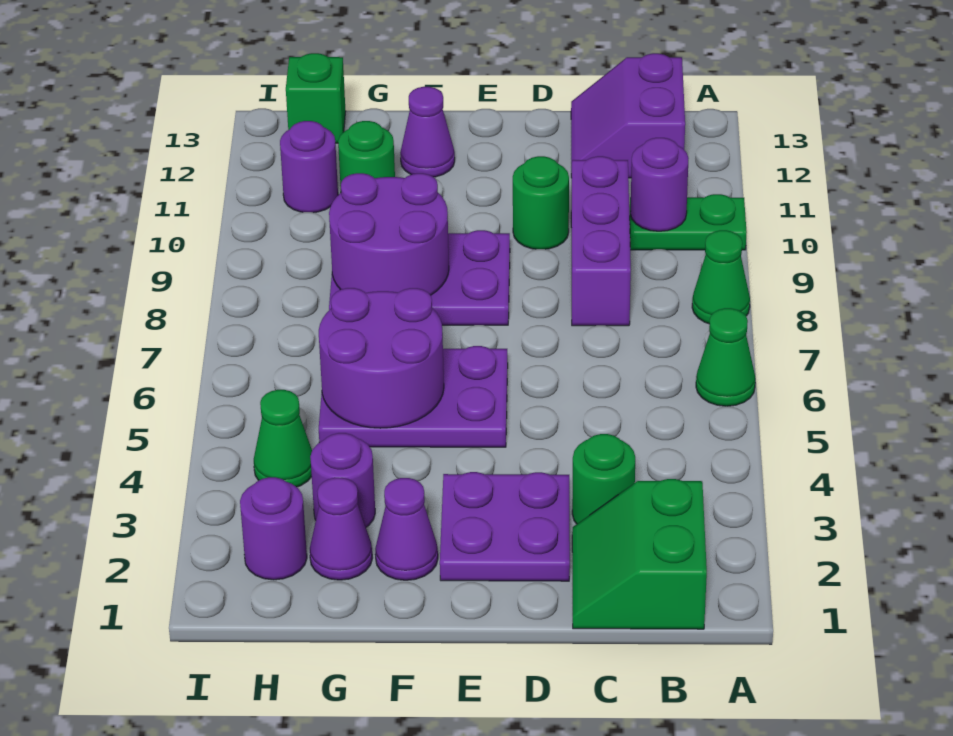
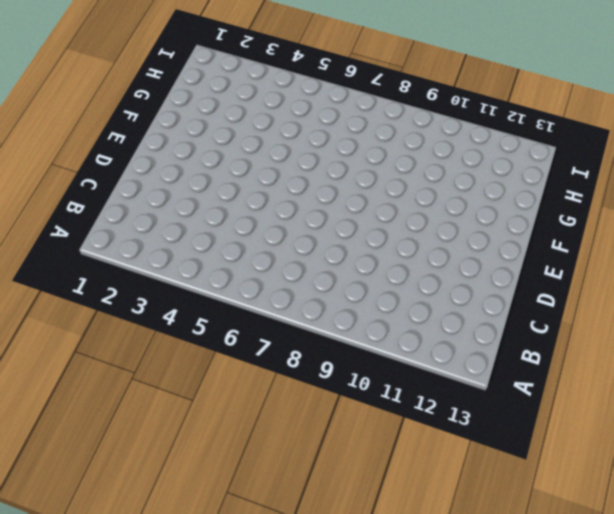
none -> green 1x1 cone [696,308,755,406]
none -> green 1x1 cone [692,230,750,324]
none -> green 1x2 plate [630,194,747,250]

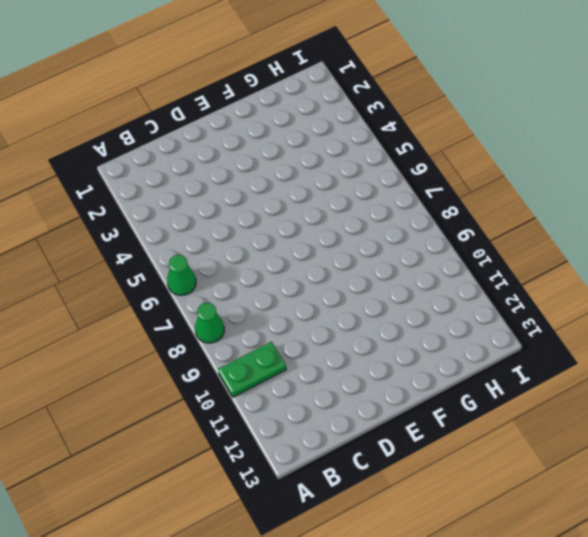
none -> green 2x2 slope [572,479,707,629]
none -> purple 2x2 slope [571,53,685,178]
none -> green 1x1 round brick [572,434,635,524]

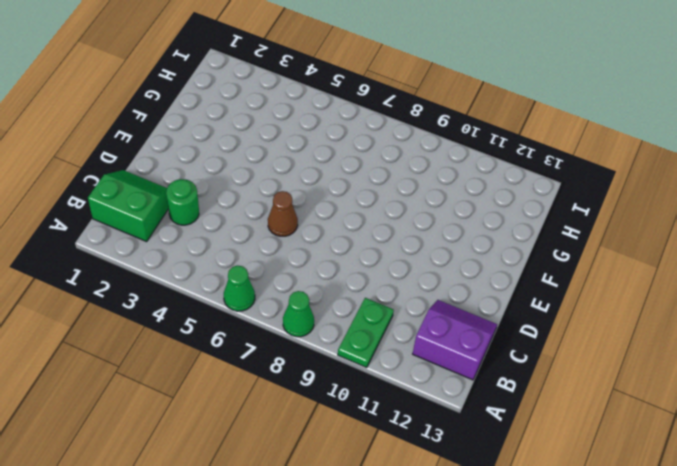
brown 1x1 cone [268,191,298,236] -> none
none -> purple 1x3 brick [571,156,631,326]
none -> purple 2x2 plate [440,472,570,581]
none -> green 1x1 round brick [513,156,569,249]

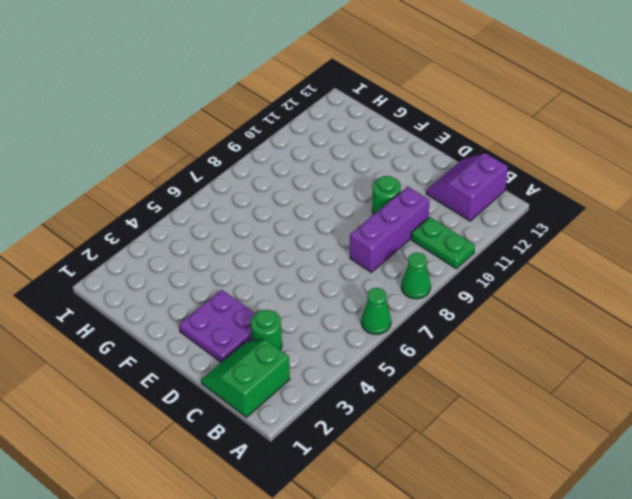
none -> purple 2x3 plate [319,346,508,447]
none -> purple 2x3 plate [329,230,510,325]
none -> purple 1x1 cone [375,478,438,580]

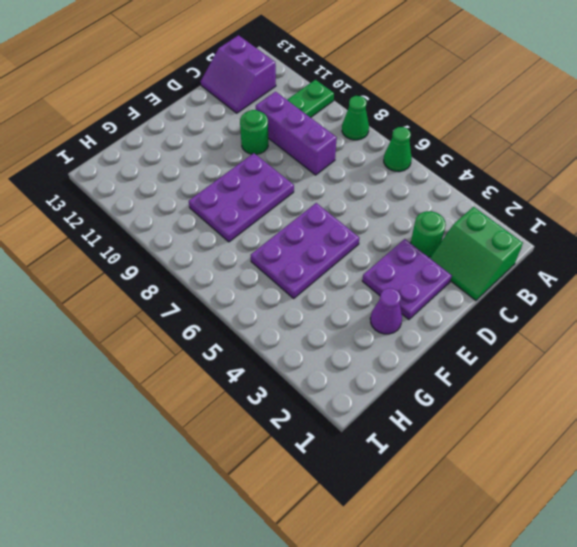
none -> purple 1x1 cone [400,87,455,177]
none -> purple 1x1 cone [310,478,372,580]
none -> purple 1x1 round brick [310,433,375,527]

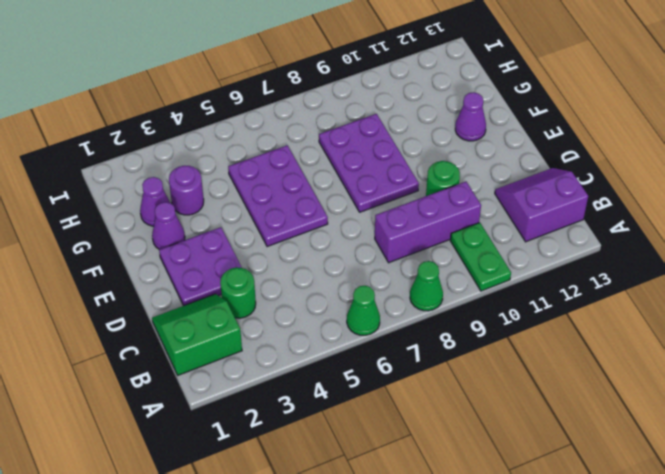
none -> green 1x1 round brick [338,121,395,186]
none -> purple 1x1 round brick [240,477,307,580]
none -> green 1x1 cone [254,390,312,487]

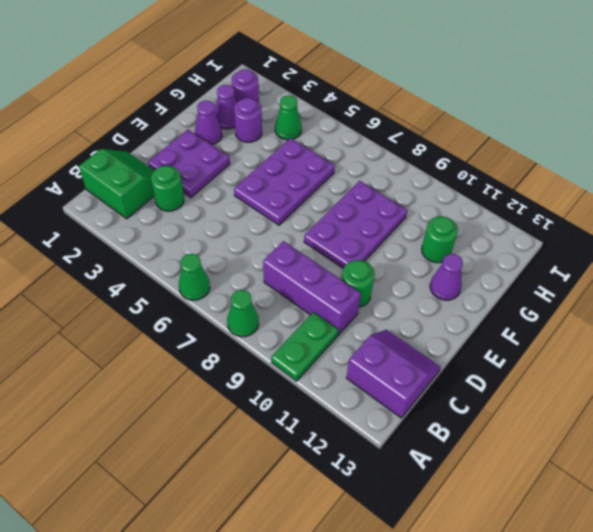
none -> purple 1x1 round brick [280,121,338,213]
none -> green 1x1 brick [286,53,346,143]
none -> purple 1x1 round brick [630,138,688,231]

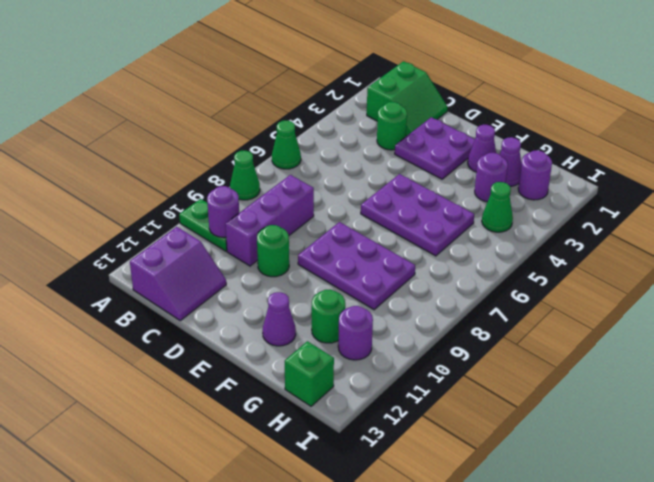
none -> purple 2x2 round brick [319,288,444,428]
none -> purple 2x2 round brick [329,173,449,295]

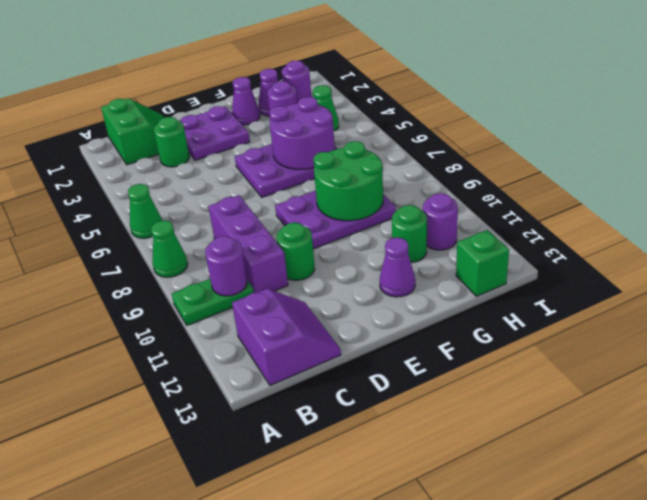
green 2x2 round brick [314,141,383,221] -> purple 2x2 round brick [329,173,449,295]

